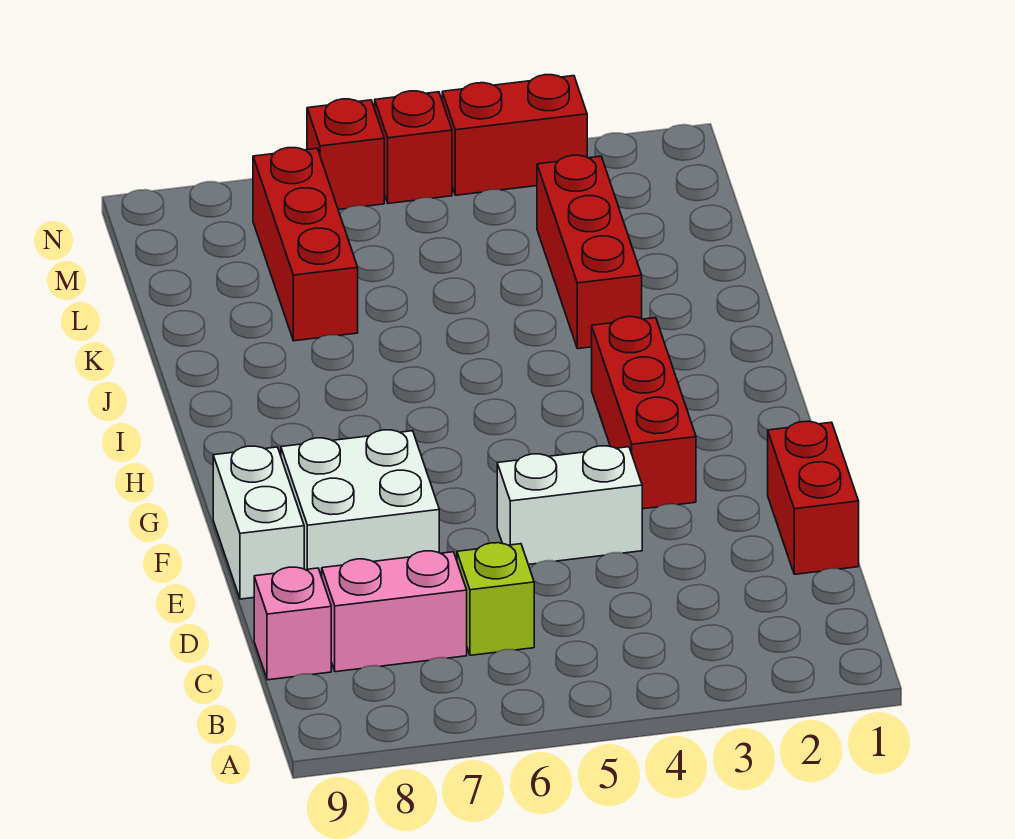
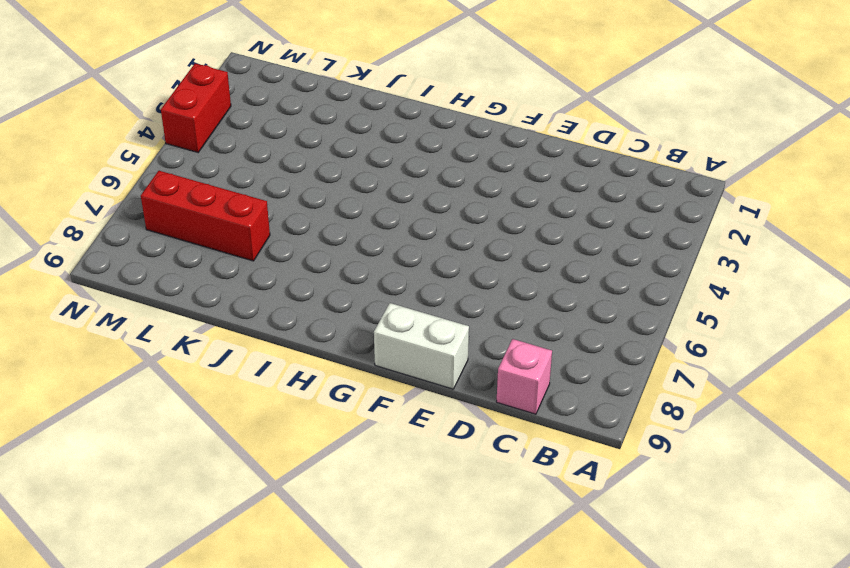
none -> lime 1x1 brick [457,543,534,655]
none -> pink 1x2 brick [322,551,467,672]
none -> red 1x2 brick [768,421,859,574]

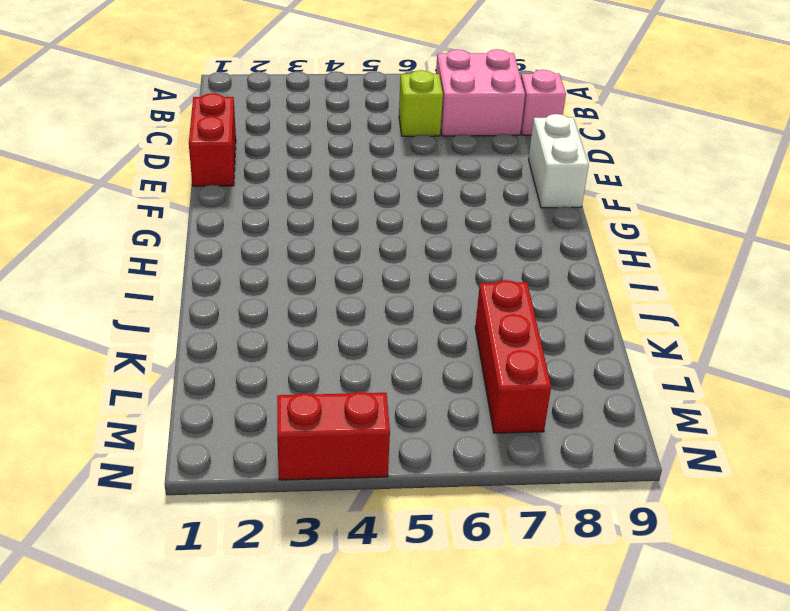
pink 2x2 brick [436,49,525,136] -> pink 1x2 brick [322,551,467,672]
none -> white 1x2 brick [497,446,642,565]
none -> white 2x2 brick [281,430,439,577]
none -> red 1x3 brick [592,317,696,509]

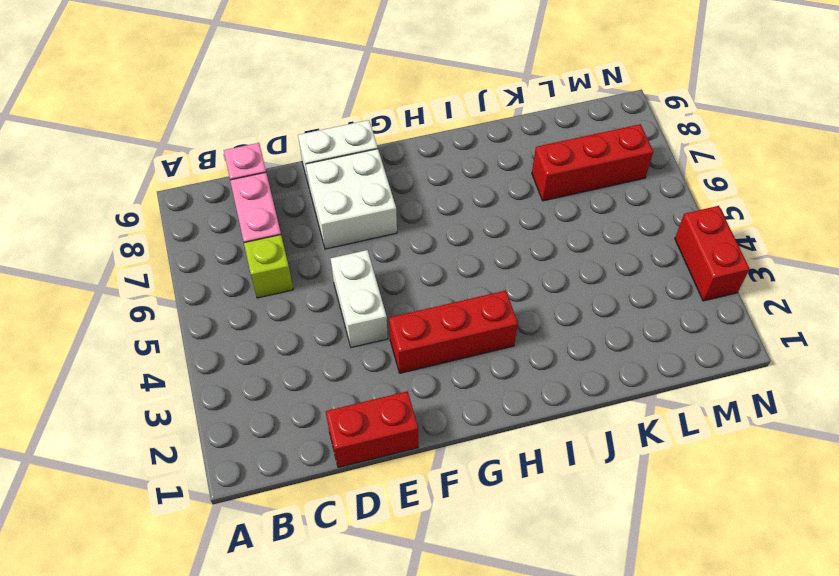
none -> red 1x3 brick [537,155,642,349]
none -> red 1x1 brick [375,91,452,204]
none -> red 1x1 brick [307,99,384,210]

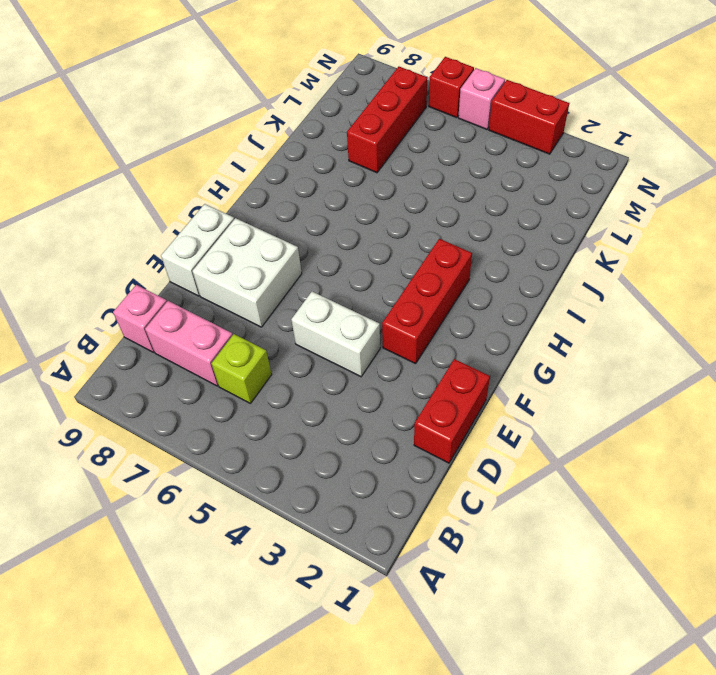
pink 1x1 brick [458,68,505,129] -> red 1x1 brick [375,91,452,204]
none -> red 1x3 brick [537,155,642,349]

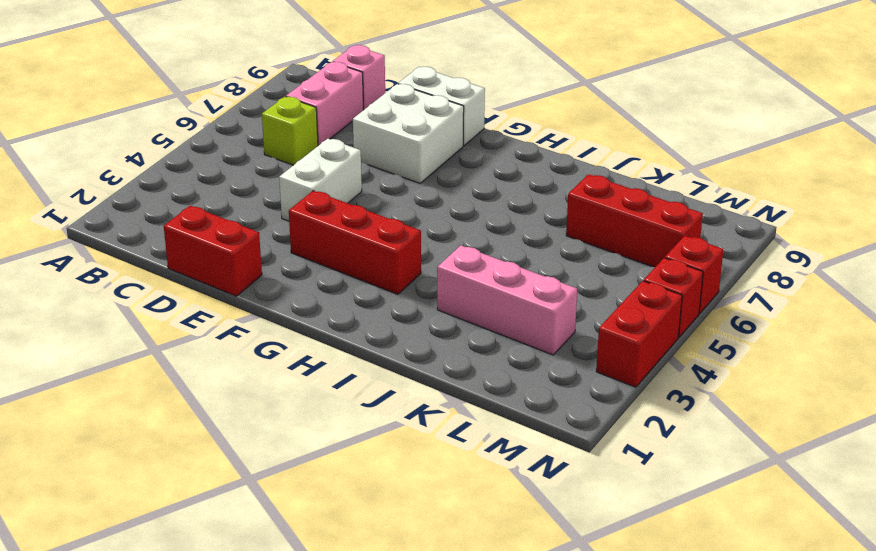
pink 1x3 brick [437,245,577,355] -> red 1x3 brick [537,155,642,349]

